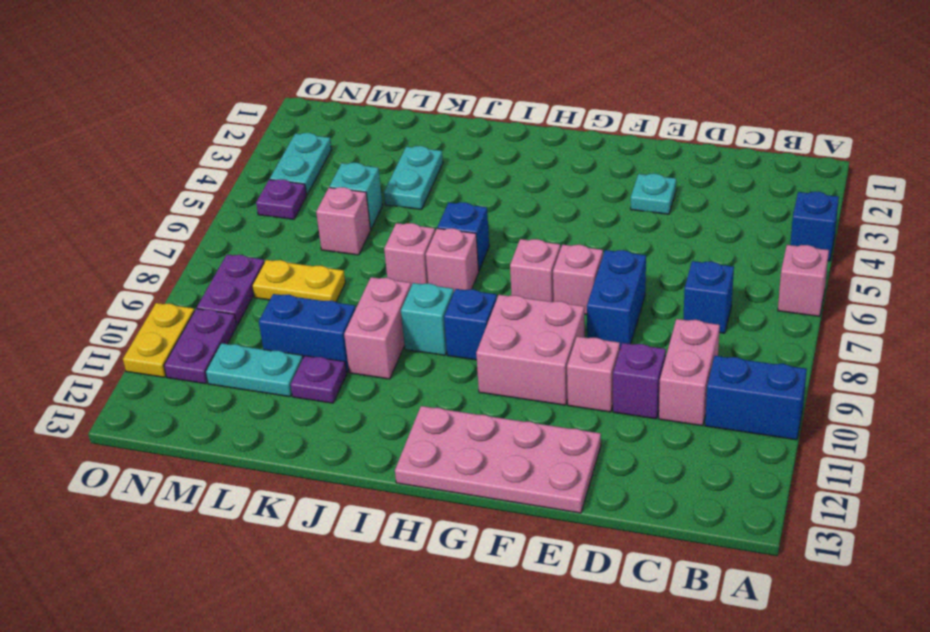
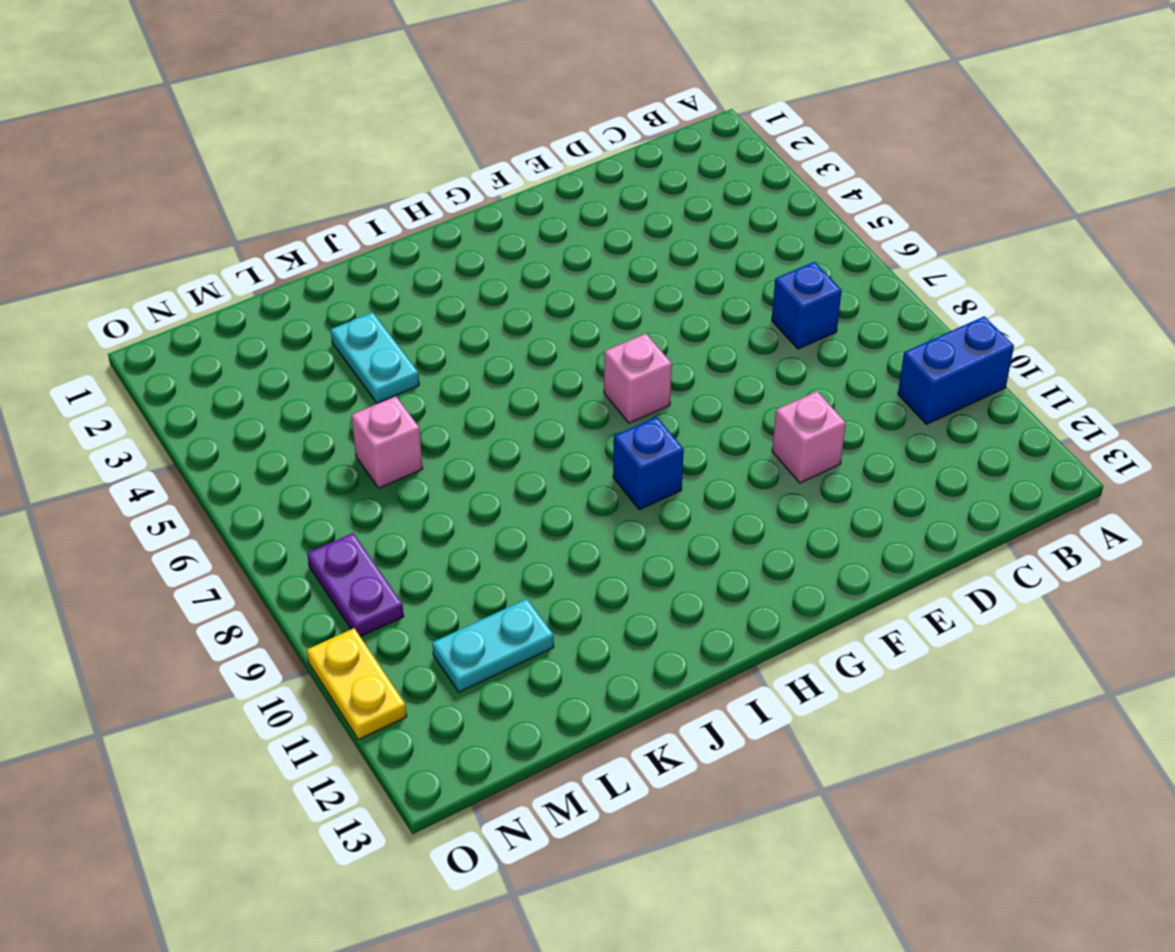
none -> blue 1x1 brick [790,192,839,261]
none -> pink 1x1 brick [778,245,829,317]
none -> pink 1x2 brick [659,319,720,426]
none -> purple 1x1 brick [613,343,666,419]

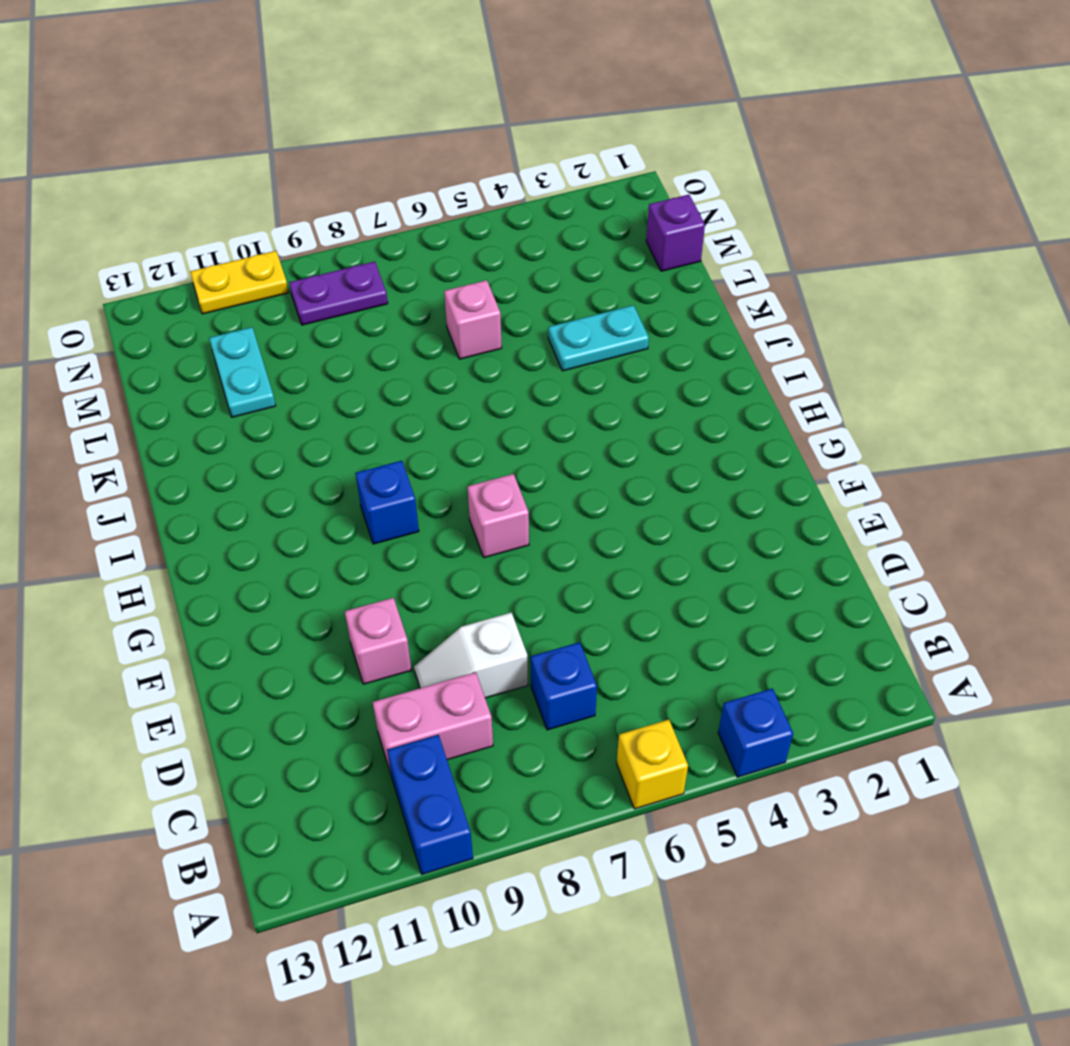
yellow 1x1 brick [617,720,688,809] -> pink 1x1 brick [778,245,829,317]
white 1x2 slope [414,612,528,698] -> none
purple 1x1 brick [646,195,705,271] -> purple 1x1 brick moved to [613,343,666,419]
none -> cyan 1x1 plate [631,174,676,214]
none -> blue 1x2 brick [587,250,646,348]
none -> pink 2x4 plate [395,406,601,513]
none -> pink 1x1 brick [553,245,603,315]

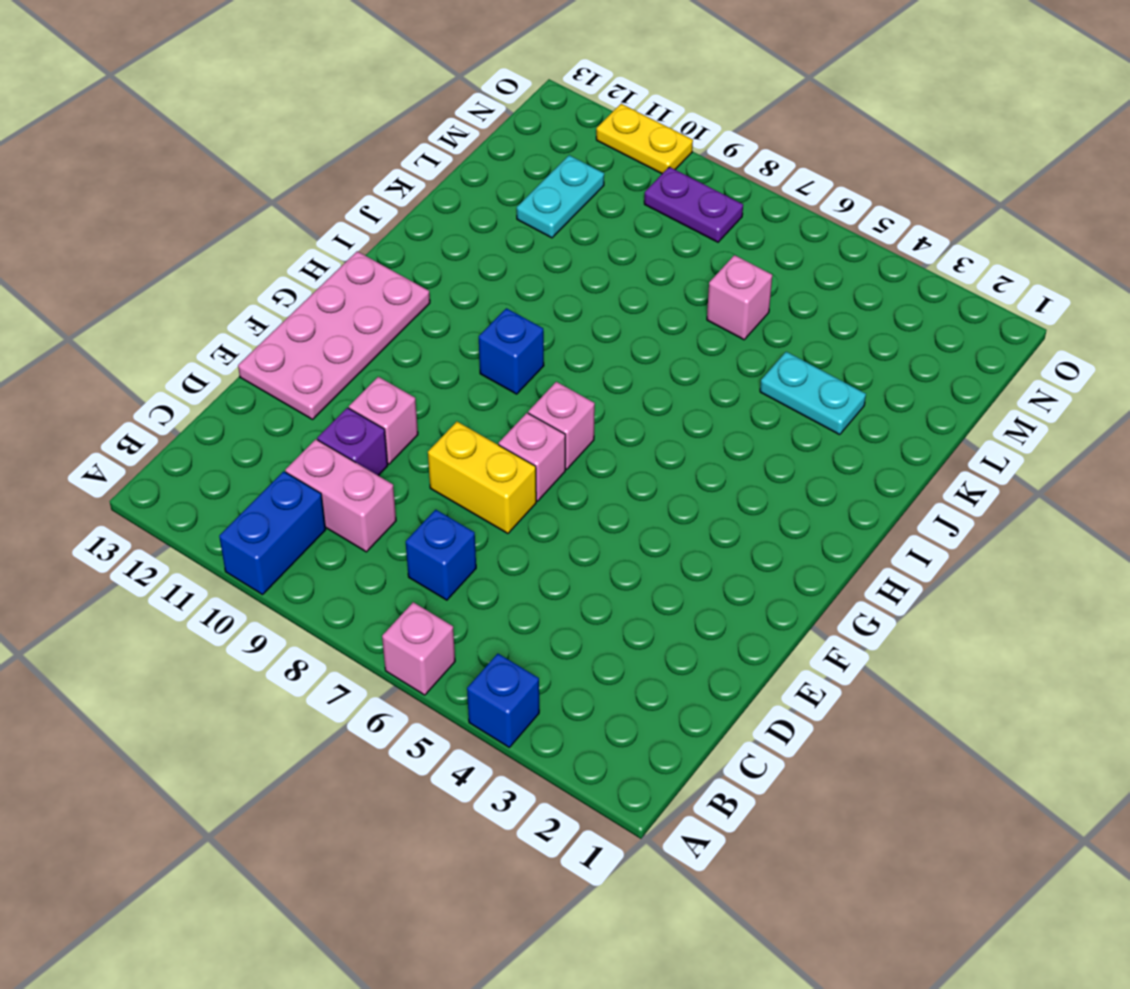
yellow 1x2 brick [428,422,536,534] -> blue 1x2 brick [587,250,646,348]
none -> cyan 1x1 plate [631,174,676,214]
none -> pink 2x2 brick [476,295,585,405]
none -> blue 1x1 brick [437,202,489,270]
none -> pink 1x1 brick [426,228,479,291]

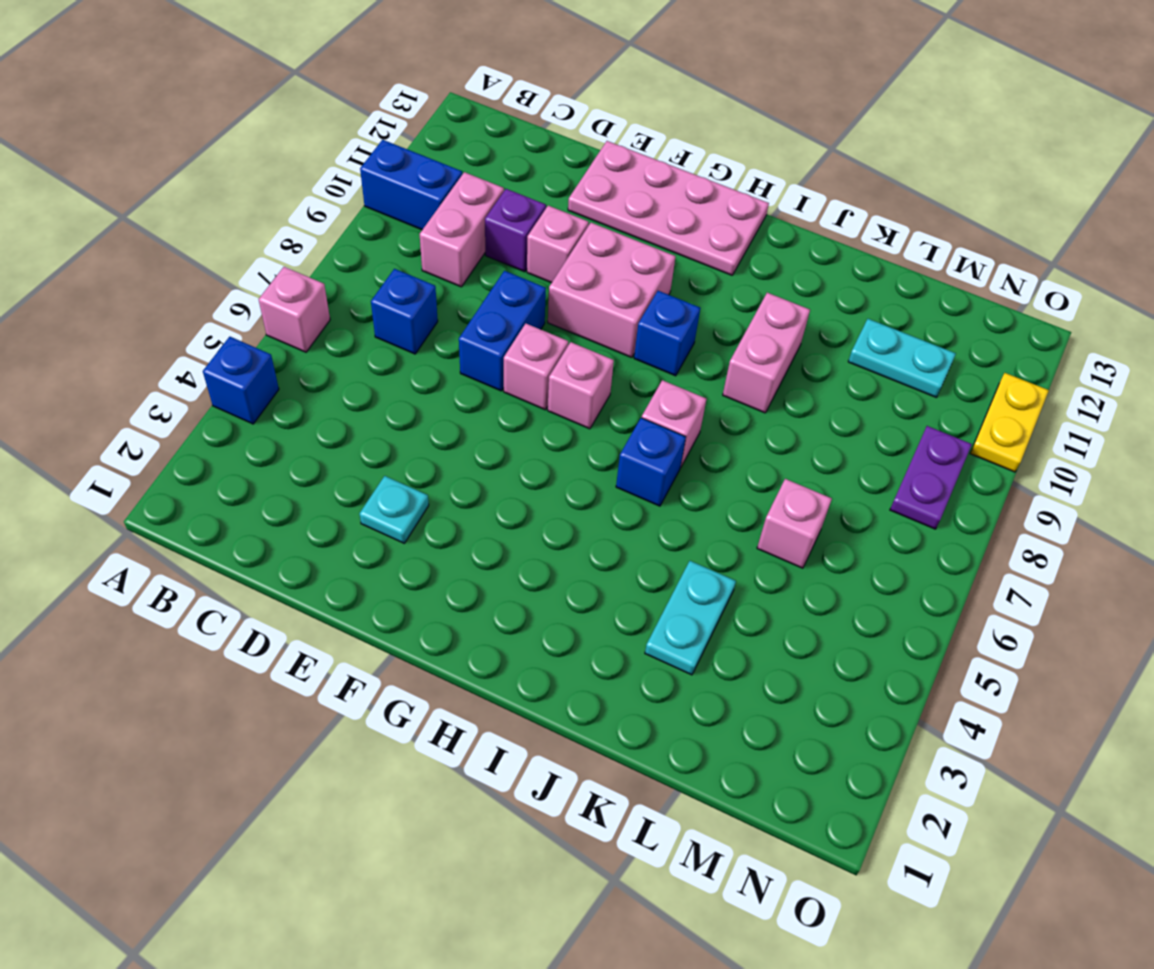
none -> cyan 1x1 brick [401,283,454,355]
none -> pink 1x1 brick [384,223,435,286]
none -> blue 1x2 brick [259,294,356,373]
none -> purple 1x1 plate [291,356,347,403]

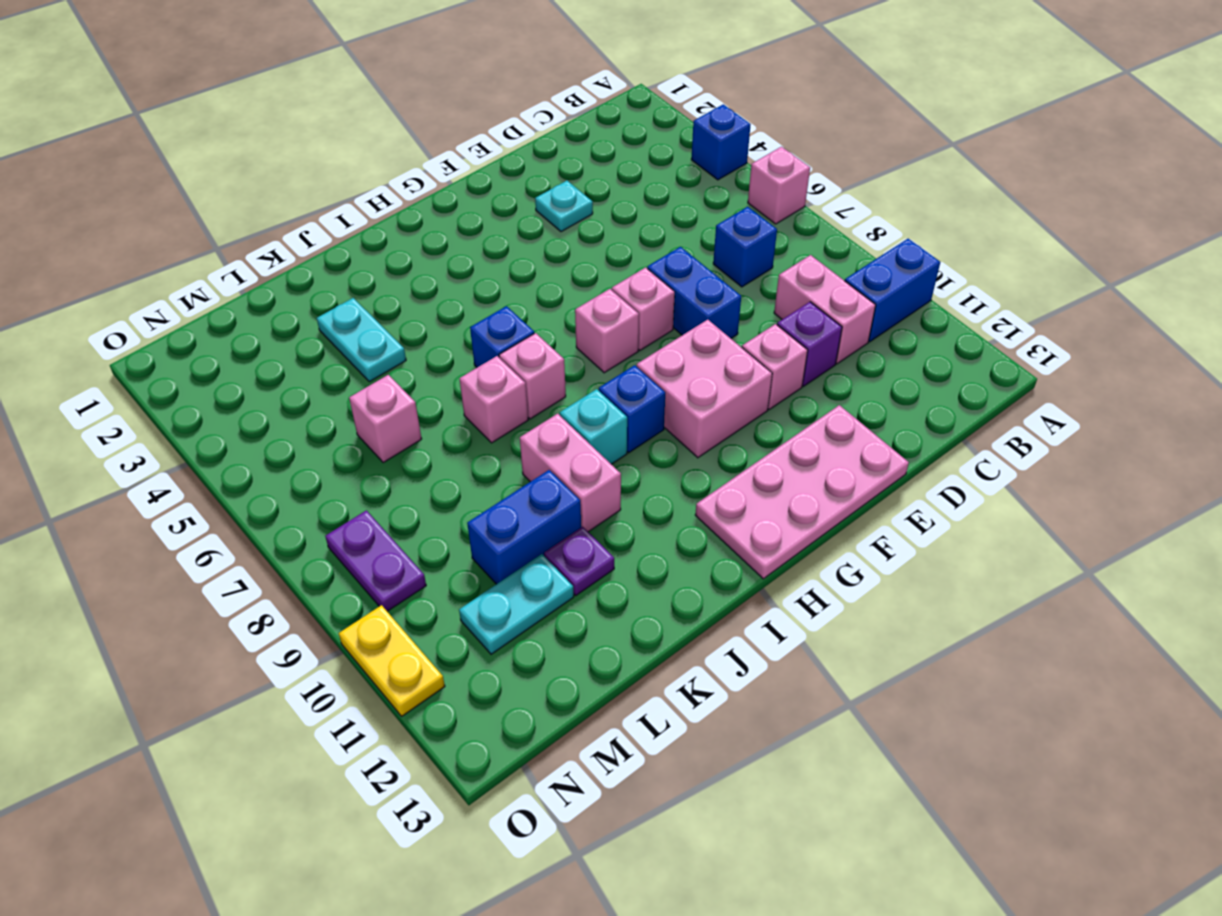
none -> cyan 1x1 brick [329,163,383,229]
none -> yellow 1x2 plate [252,260,345,302]
none -> cyan 1x2 plate [270,133,331,195]
none -> purple 1x1 plate [256,179,306,219]

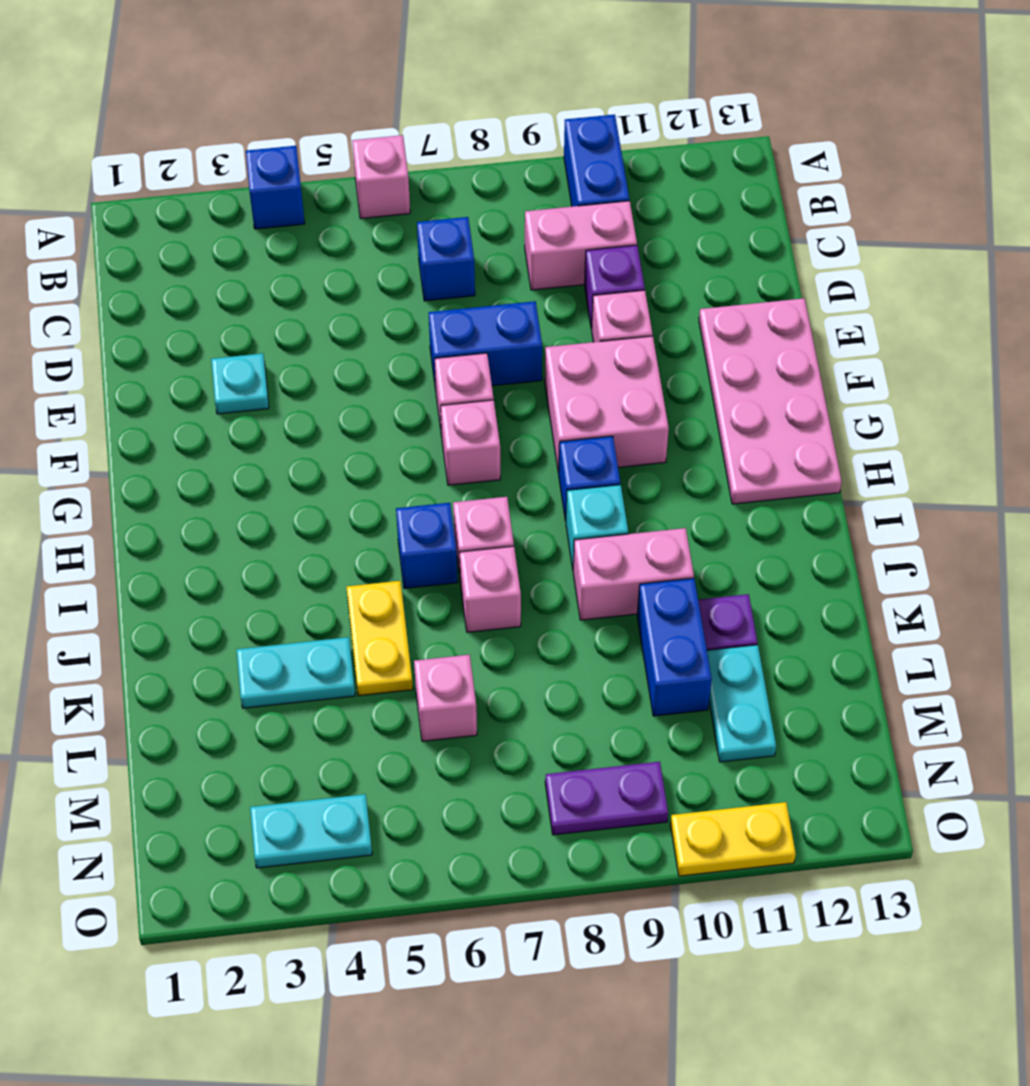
yellow 1x2 plate [346,581,413,696] -> yellow 1x2 plate moved to [252,260,345,302]
none -> cyan 1x1 brick [329,163,383,229]
none -> purple 1x1 plate [256,179,306,219]
none -> purple 1x2 plate [164,309,237,384]

